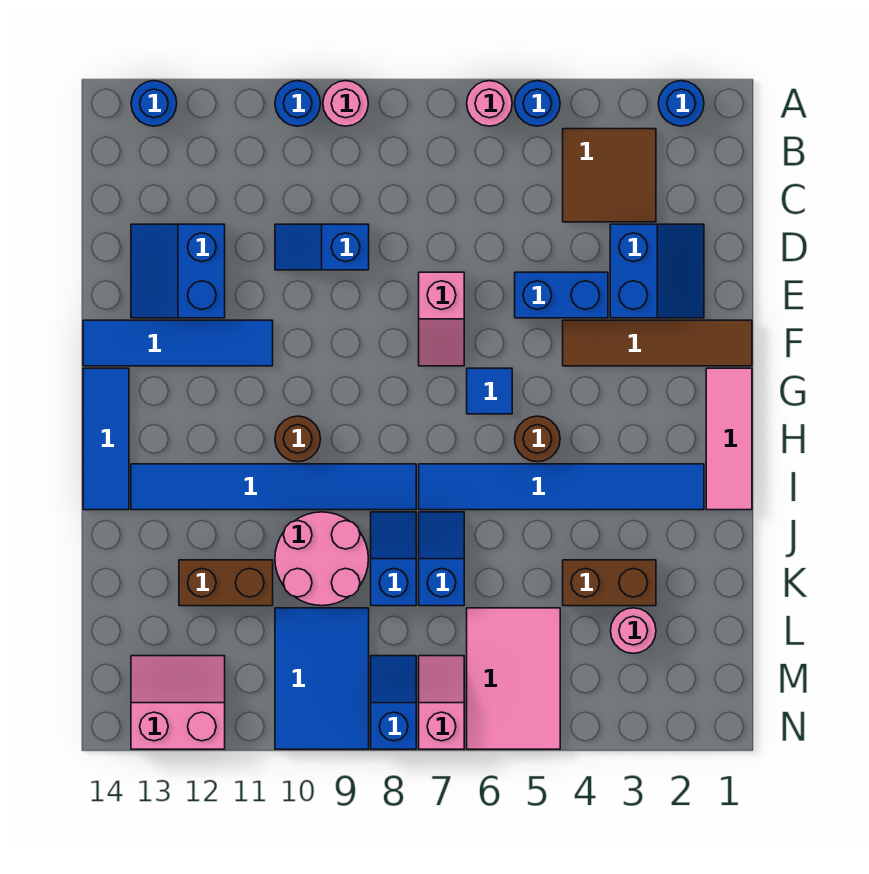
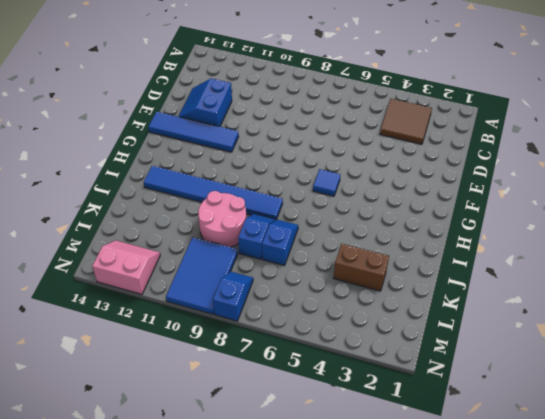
none -> blue 1x1 round brick [658,81,704,126]
none -> blue 1x1 round brick [515,81,560,126]
none -> pink 1x1 round brick [467,81,512,126]
none -> pink 1x1 round brick [323,81,368,126]

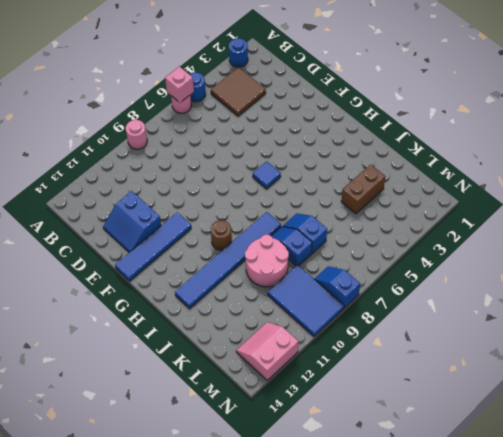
pink 1x1 brick [165,66,194,103] -> none
none -> blue 1x1 round brick [275,81,321,126]
none -> blue 1x1 round brick [131,81,177,126]
none -> blue 2x2 slope [610,224,704,318]
none -> blue 1x2 slope [275,224,369,270]

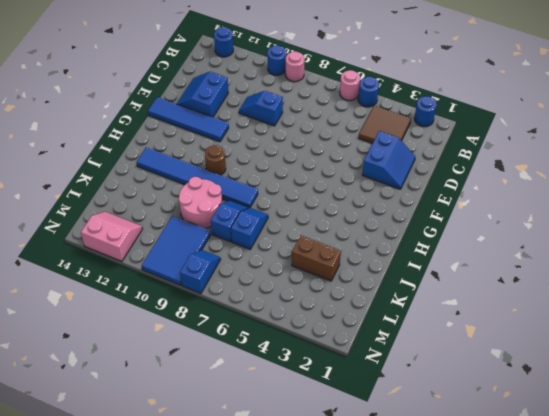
none -> blue 1x2 brick [515,272,608,318]
none -> pink 1x2 slope [419,272,464,366]
none -> brown 1x4 tile [563,320,752,366]
none -> pink 1x3 tile [706,368,752,510]

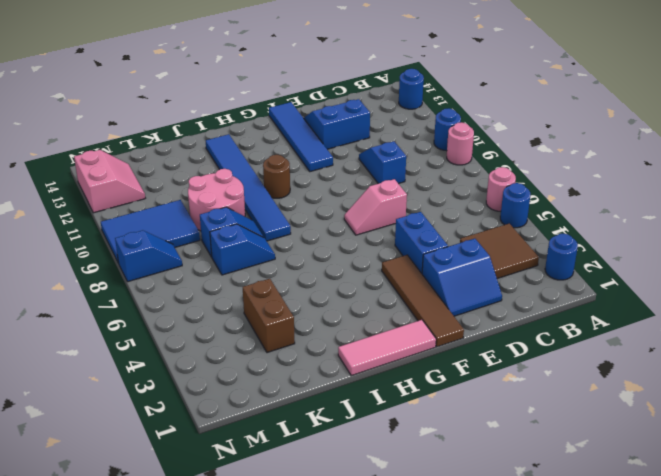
none -> blue 1x1 tile [467,368,512,414]
none -> blue 1x3 tile [83,368,129,510]
none -> brown 1x1 round brick [515,416,560,462]
none -> blue 1x6 tile [419,464,704,510]

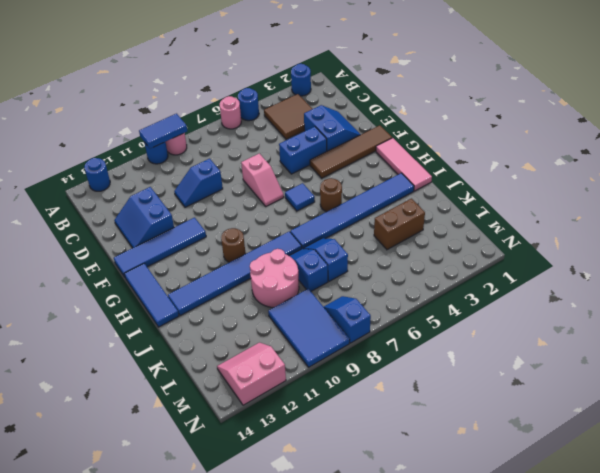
blue 1x2 tile [139,114,187,149] -> none
none -> brown 1x2 brick [179,560,273,606]
none -> pink 1x1 round brick [610,608,656,653]
none -> pink 2x3 tile [467,608,560,749]
none -> pink 1x2 slope [419,656,464,749]

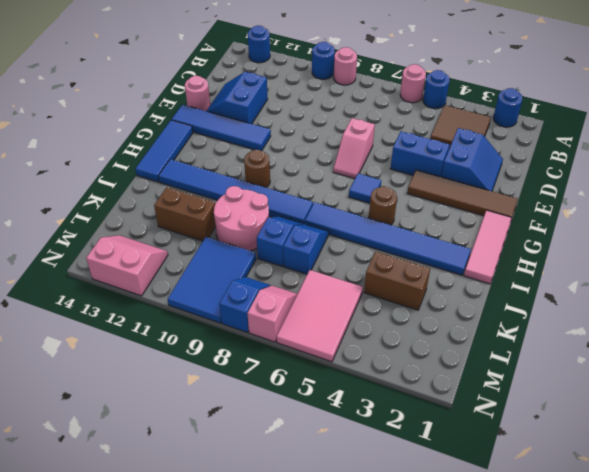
pink 1x1 round brick [185,76,210,111] -> pink 1x1 round brick moved to [610,608,656,653]
none -> blue 1x2 slope [275,224,369,270]

